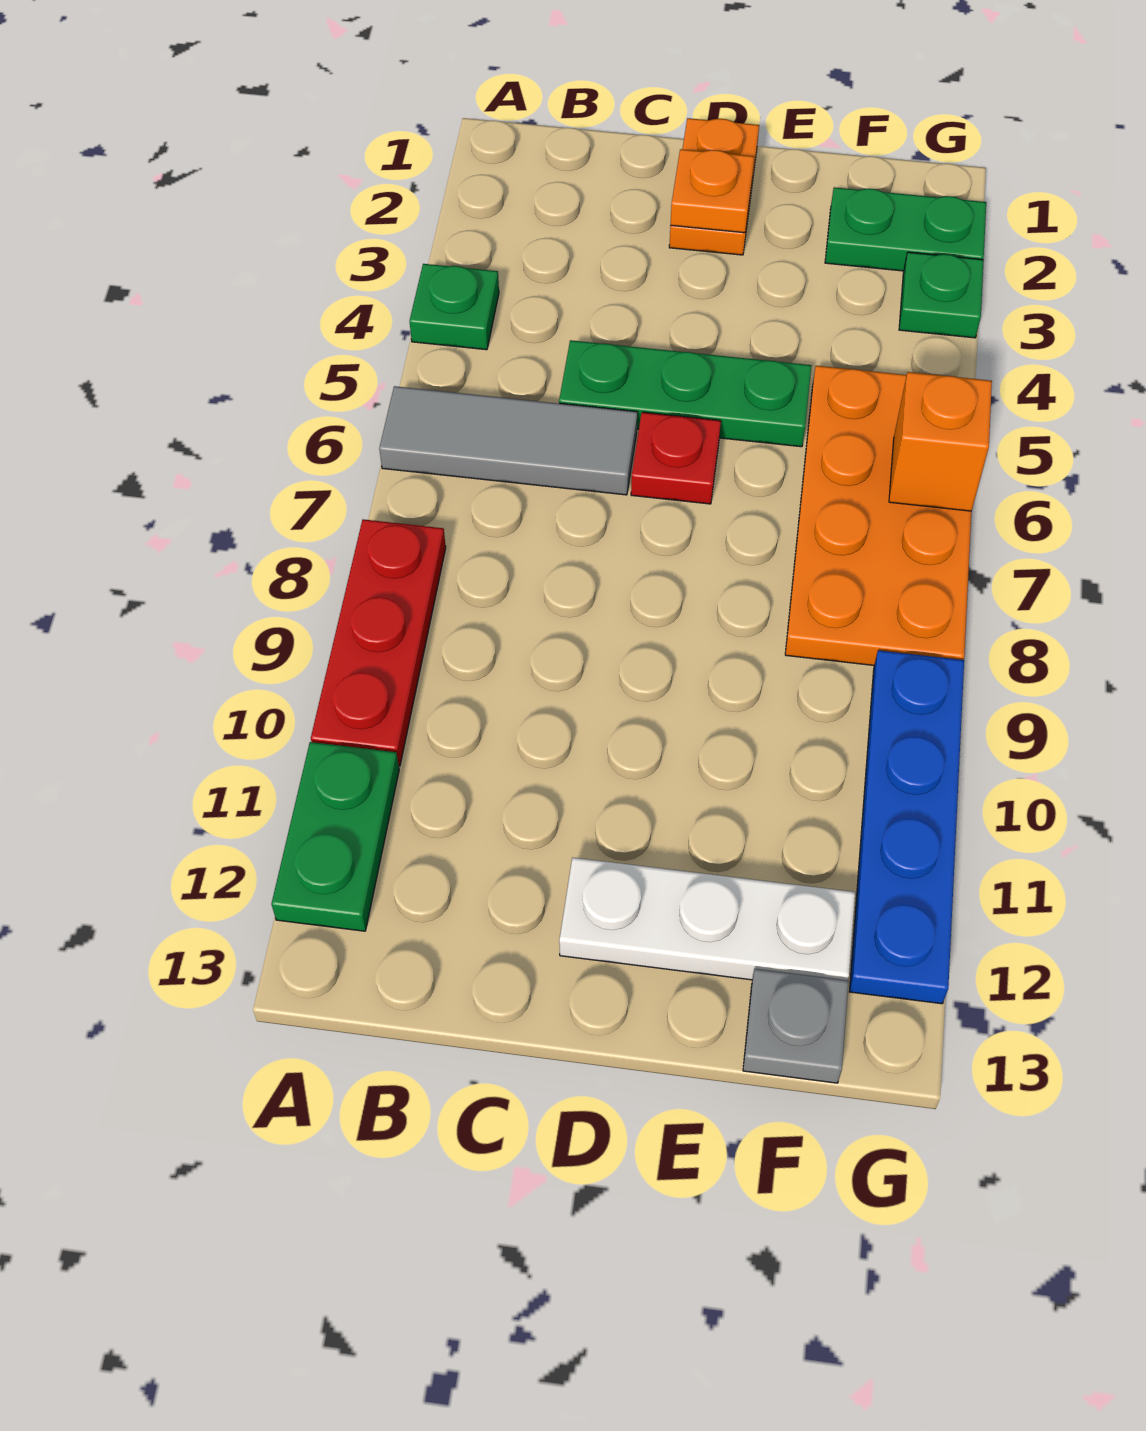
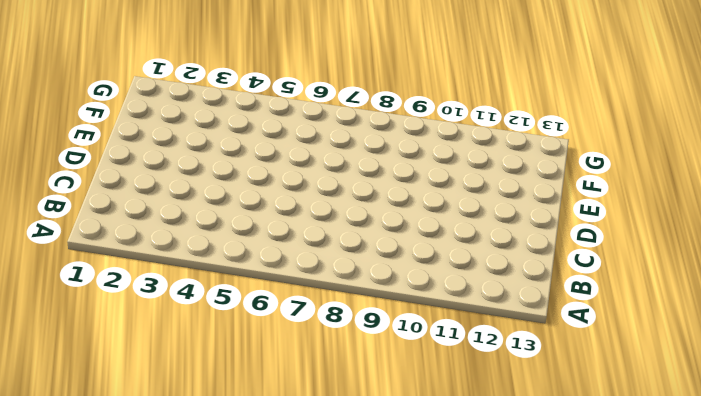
none -> green 1x1 plate [410,264,499,350]
none -> grey 1x3 tile [379,386,637,495]
none -> red 1x3 plate [311,519,446,766]

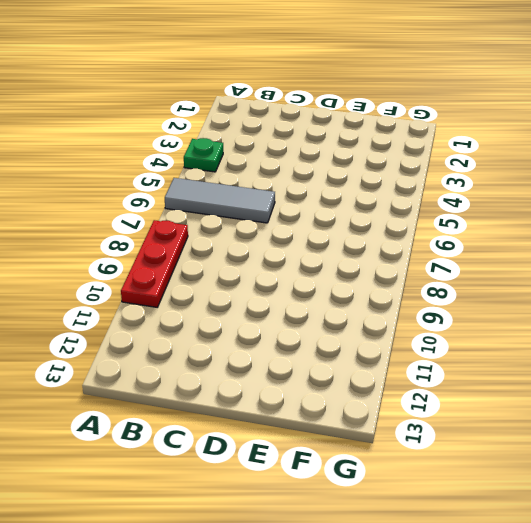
none -> green 1x2 plate [271,742,399,931]
none -> green 1x3 plate [559,340,812,447]
none -> orange 1x2 plate [669,118,759,255]

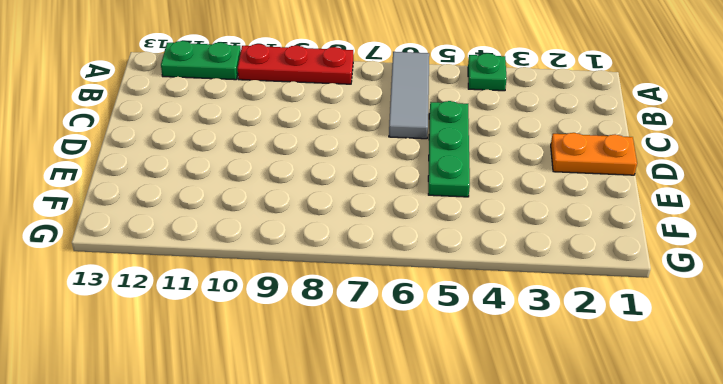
none -> red 1x1 plate [631,412,721,504]
none -> white 1x3 plate [559,858,855,980]
none -> green 1x2 plate [825,187,986,271]

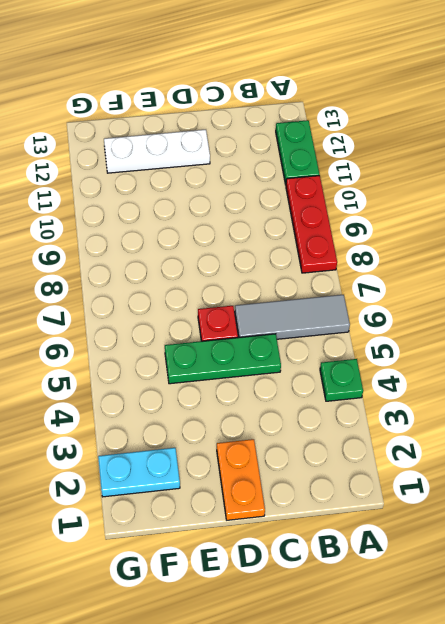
cyan 1x2 plate [98,448,180,497] -> green 1x2 plate [825,187,986,271]
none -> orange 2x4 plate [785,366,971,665]
none -> grey 1x1 plate [743,969,849,1083]
none -> green 1x1 plate [899,252,984,338]

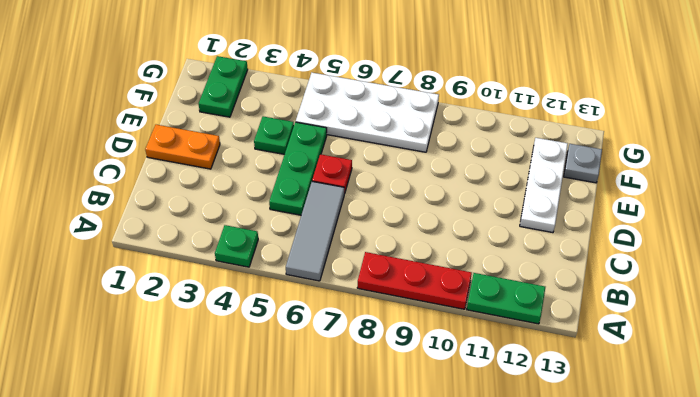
green 1x1 plate [254,116,294,154] -> green 1x1 plate moved to [899,252,984,338]
white 2x4 plate [296,73,439,152] -> orange 2x4 plate [785,366,971,665]
none -> blue 1x4 plate [849,650,964,1004]
none -> orange 1x1 plate [671,149,754,233]
none -> orange 1x1 brick [889,372,992,511]

